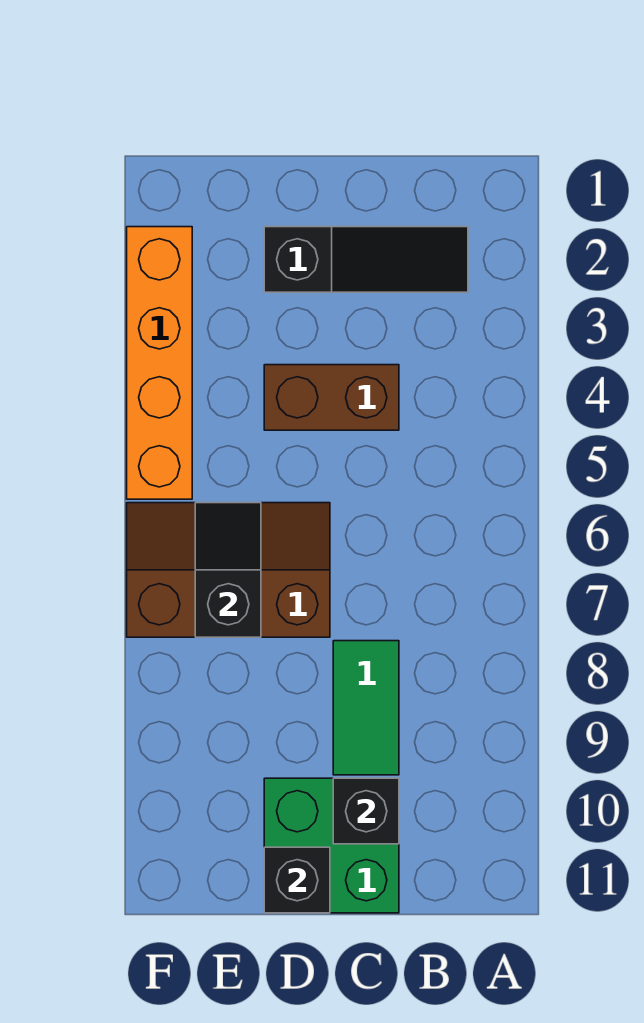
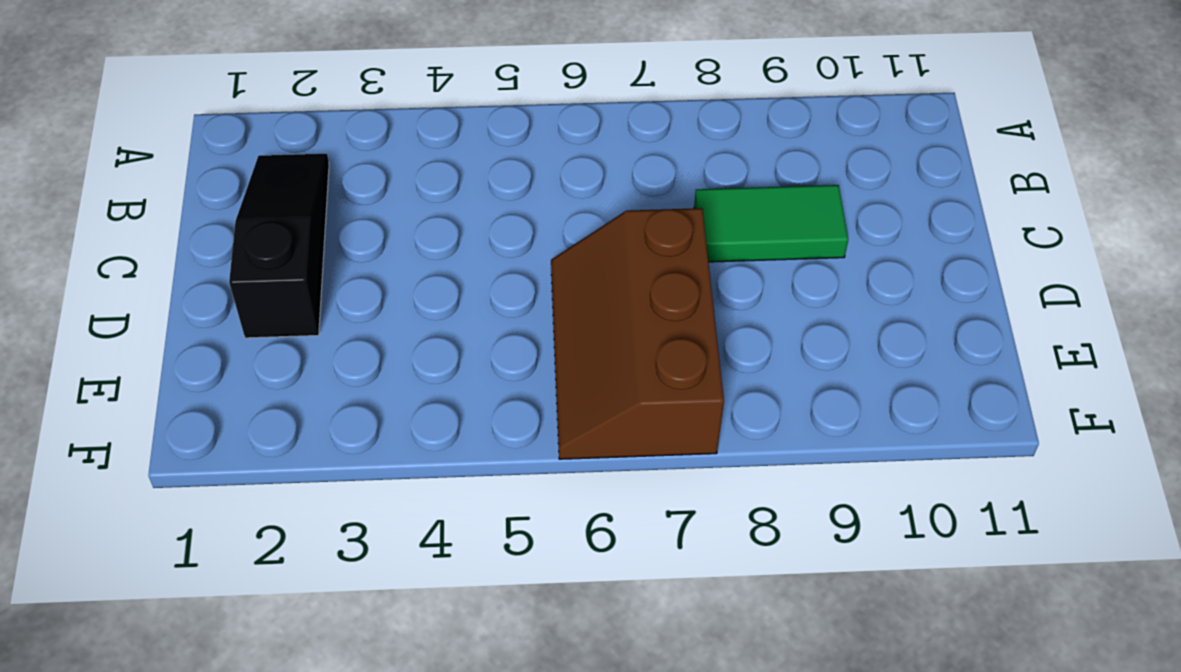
none -> brown 1x2 brick [264,365,399,430]
none -> green 2x2 brick [264,778,399,913]

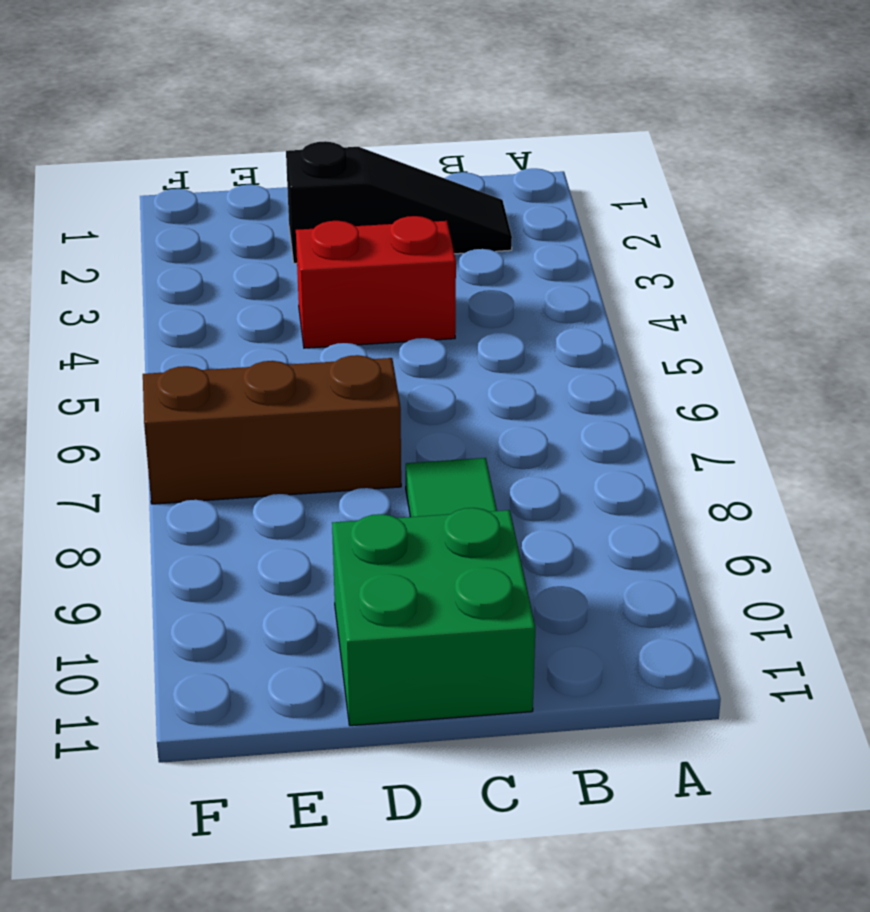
red 1x2 brick [296,216,456,348] -> brown 1x2 brick [264,365,399,430]
none -> orange 1x4 brick [127,227,192,499]
none -> black 1x1 brick [333,778,399,844]

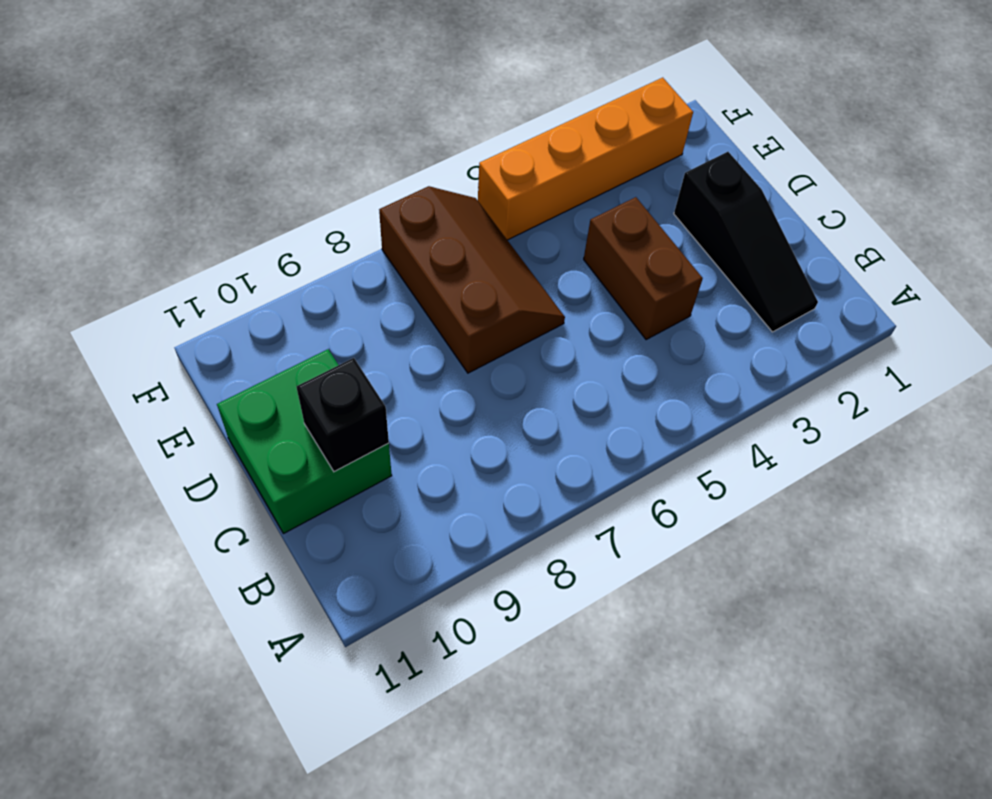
none -> green 1x2 tile [333,641,399,775]
none -> black 1x1 brick [264,847,330,913]

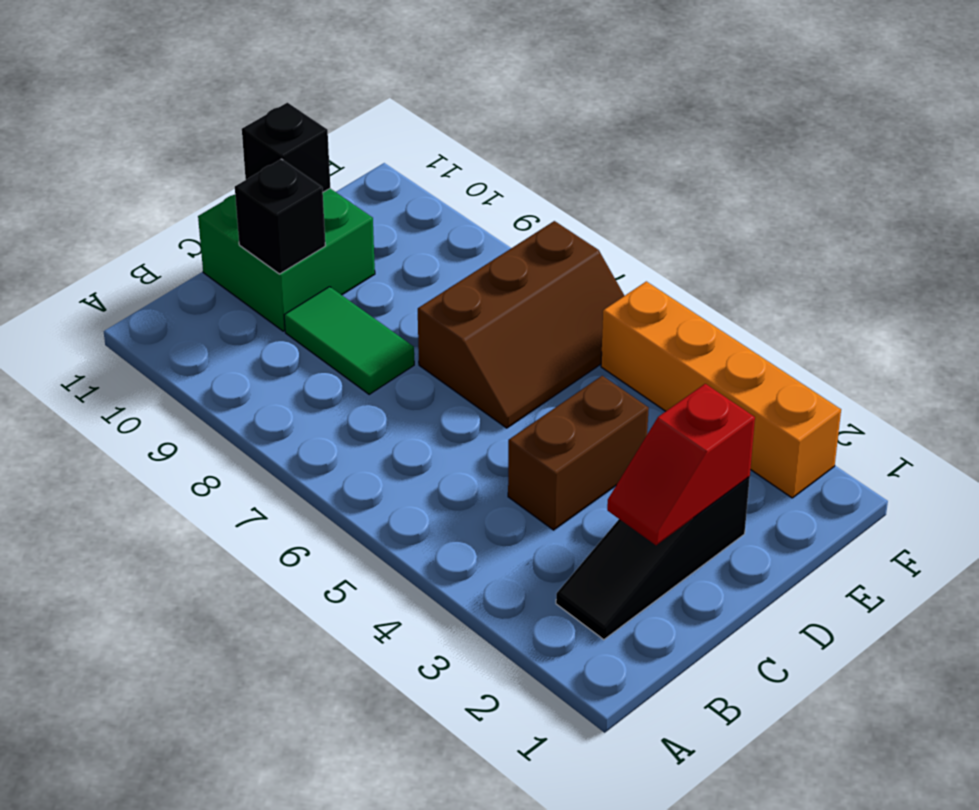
red 1x2 slope [607,384,755,545] -> none
none -> black 1x2 slope [195,503,261,637]

